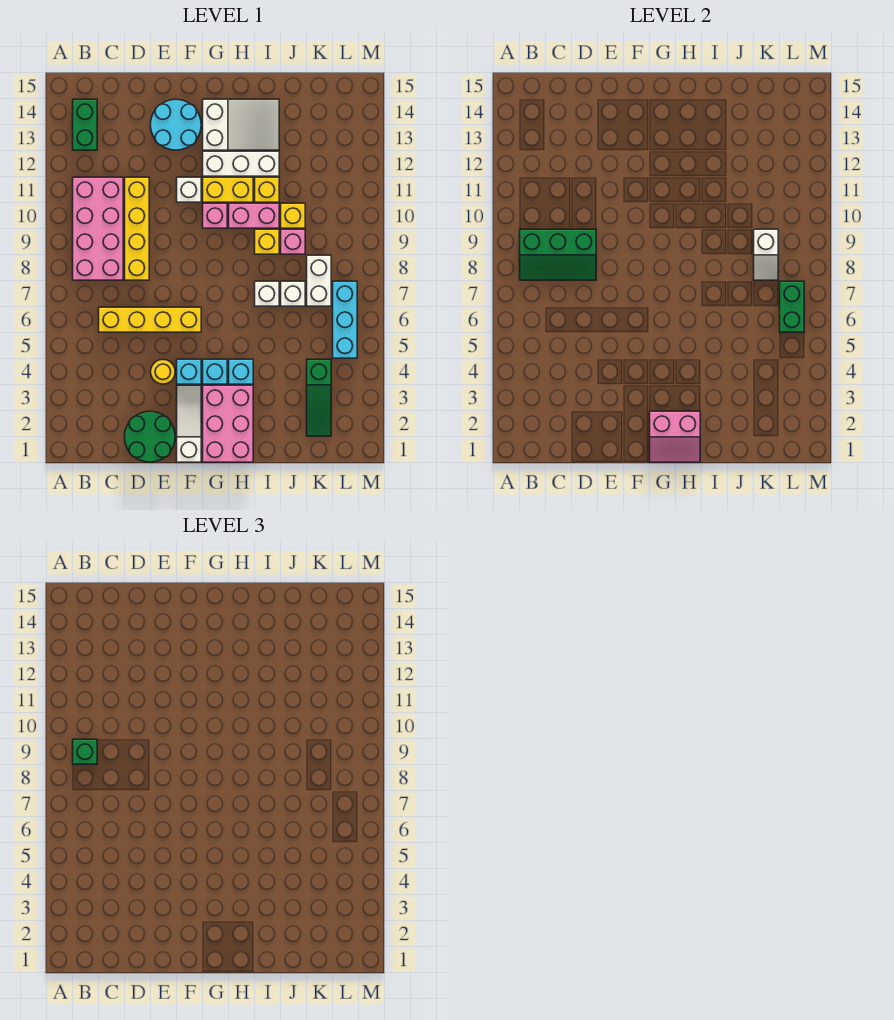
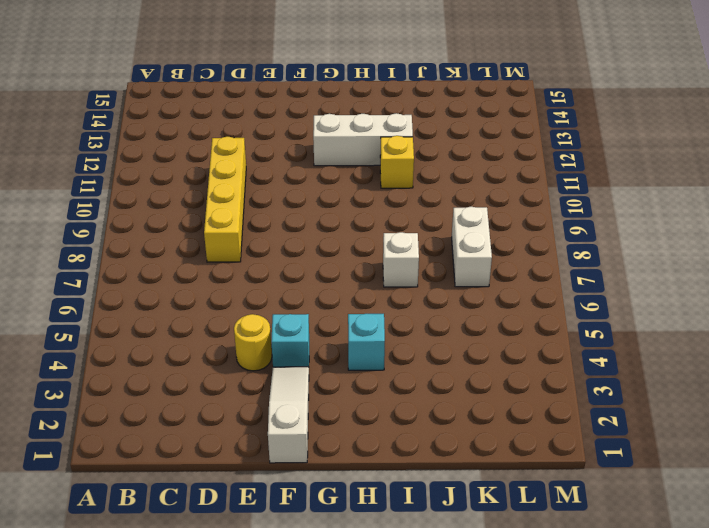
none -> pink 2x4 brick [73,177,123,280]
none -> green 1x2 brick [73,99,97,150]
none -> yellow 1x4 brick [99,307,201,332]
none -> green 2x2 round brick [125,411,175,462]

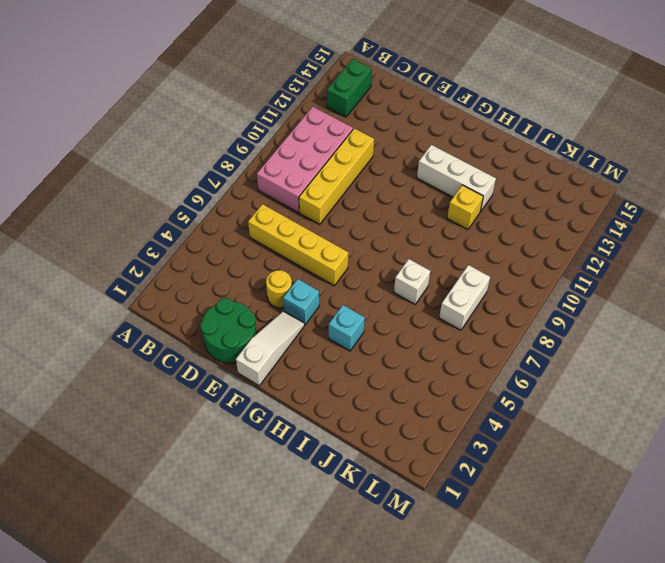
none -> cyan 2x2 round brick [151,99,201,150]
none -> white 1x1 brick [177,177,201,202]
none -> pink 2x3 brick [203,385,253,462]
none -> cyan 1x1 brick [203,359,227,384]

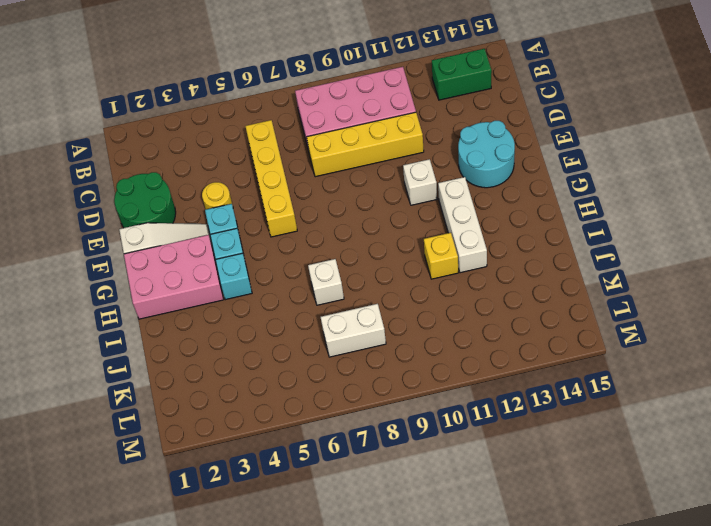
none -> pink 1x1 brick [203,203,227,228]
none -> yellow 1x2 brick [203,177,253,202]
none -> white 2x3 slope [203,99,279,150]
none -> pink 1x2 brick [229,203,279,228]

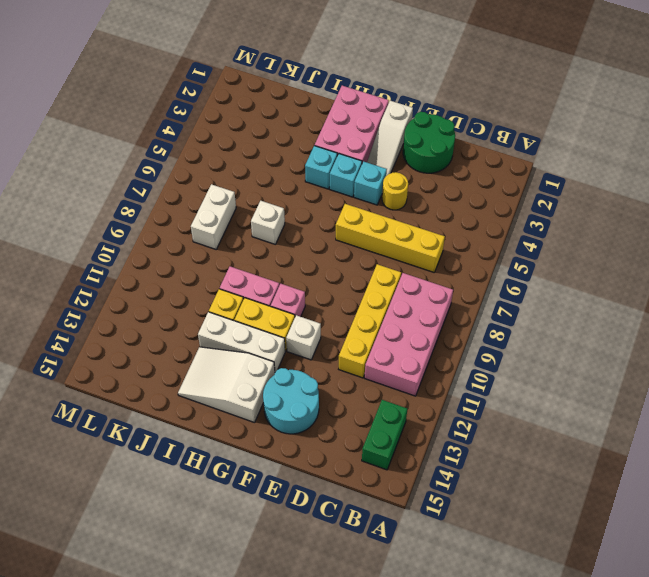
none -> yellow 1x1 brick [255,229,279,254]
none -> white 1x1 brick [281,281,305,306]
none -> pink 1x1 brick [281,229,305,254]
none -> yellow 1x1 brick [281,203,305,228]

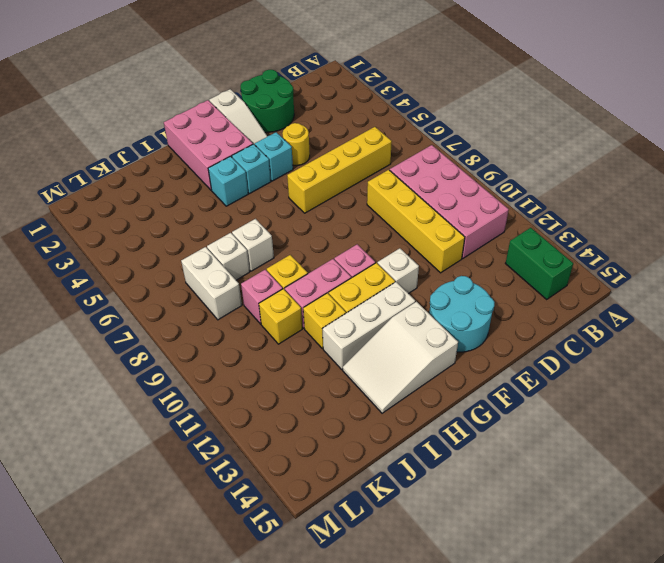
none -> green 1x3 slope [307,359,331,436]
none -> cyan 1x3 brick [333,281,357,358]
none -> green 2x3 slope [520,229,596,280]
none -> pink 2x2 slope [650,411,700,462]

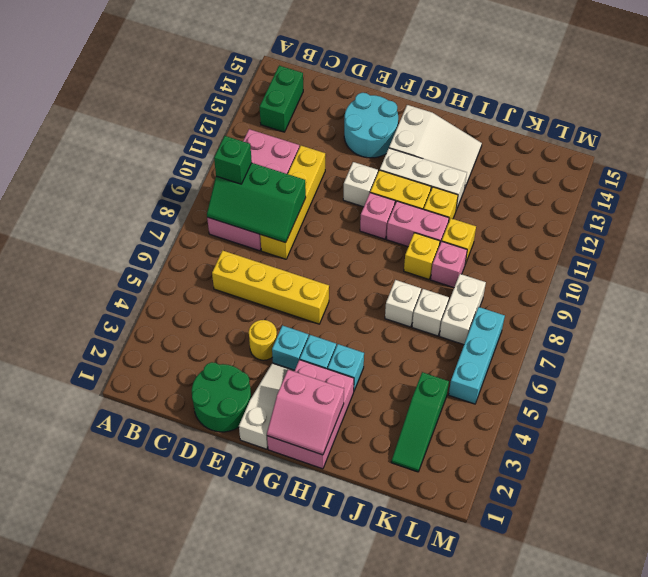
none -> white 1x2 slope [754,229,778,280]
none -> green 1x2 brick [780,281,804,332]

